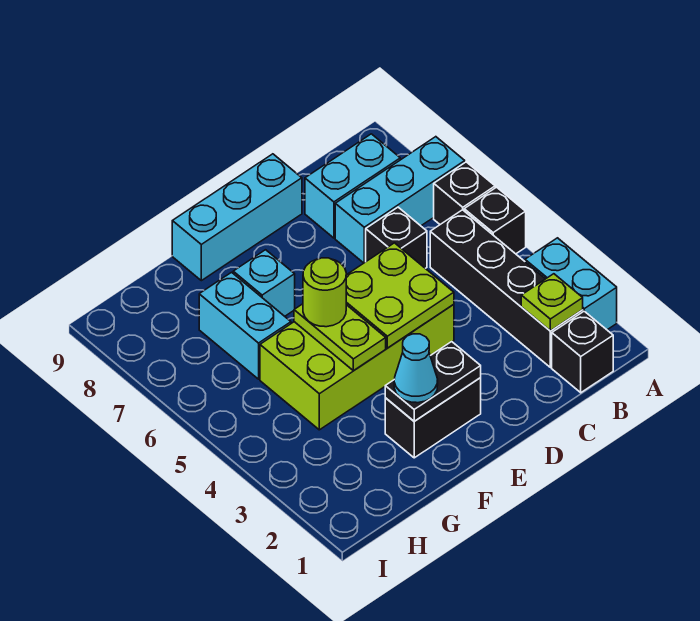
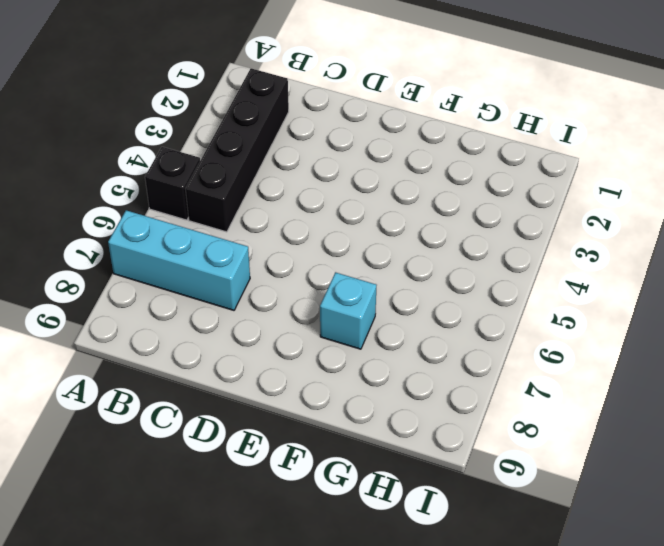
none -> cyan 1x2 brick [525,238,617,330]
none -> black 1x1 brick [434,162,495,224]
none -> black 1x1 brick [552,311,613,393]

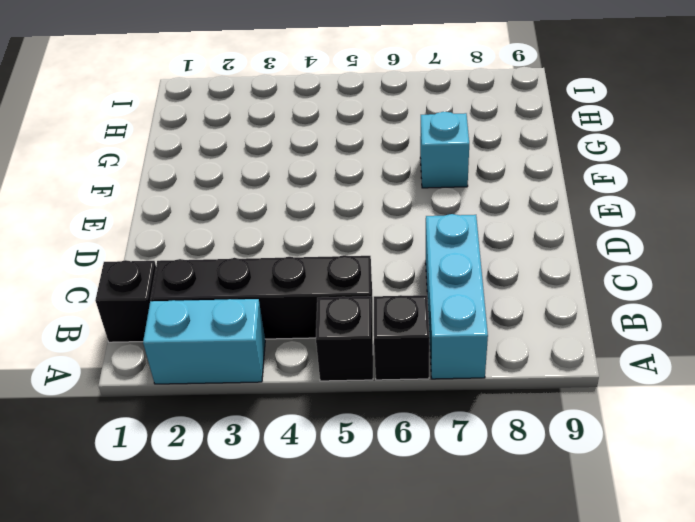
none -> cyan 1x2 brick [305,134,400,238]
none -> black 1x1 brick [366,207,427,268]
none -> lime 2x4 brick [260,304,454,430]

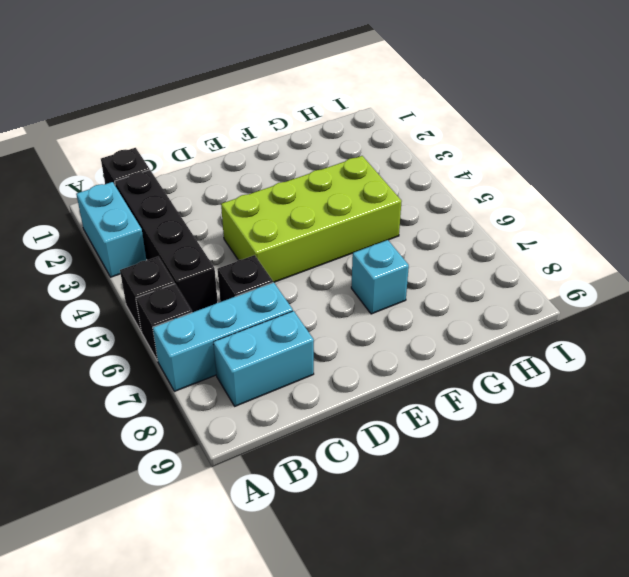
none -> cyan 1x3 brick [172,154,302,281]
none -> black 1x2 brick [385,378,481,458]
none -> cyan 1x2 brick [199,272,291,379]

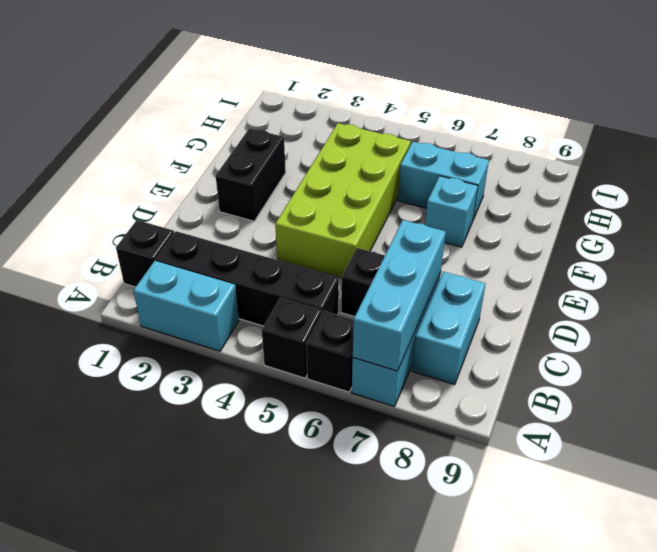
cyan 1x3 brick [353,220,446,371] -> cyan 1x3 brick moved to [172,154,302,281]
none -> lime 1x1 plate [521,274,583,331]
none -> lime 2x2 plate [346,243,454,348]
none -> black 1x2 plate [385,342,481,421]

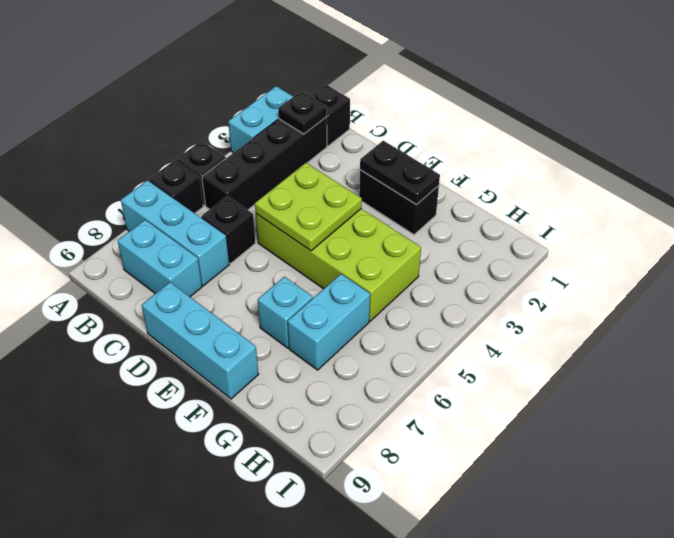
black 1x1 plate [278,91,327,134] -> lime 1x1 plate [521,274,583,331]
none -> lime 1x2 plate [294,304,386,371]
none -> cyan 1x1 cone [394,334,438,403]
none -> lime 1x1 round brick [303,258,346,327]

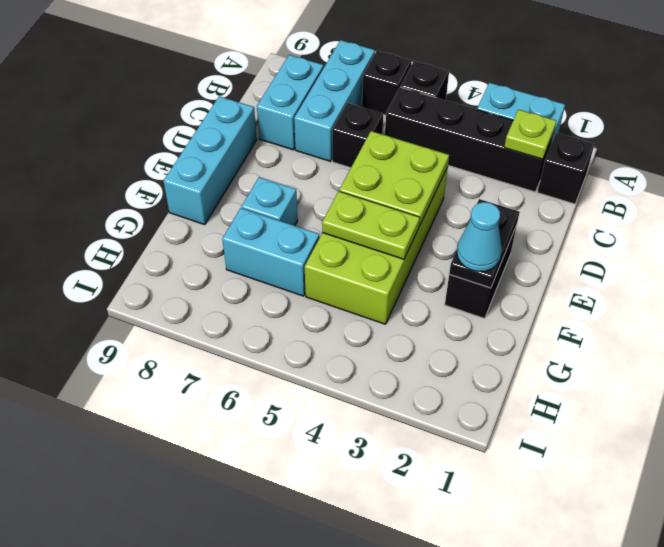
none -> lime 1x1 round brick [303,258,346,327]

